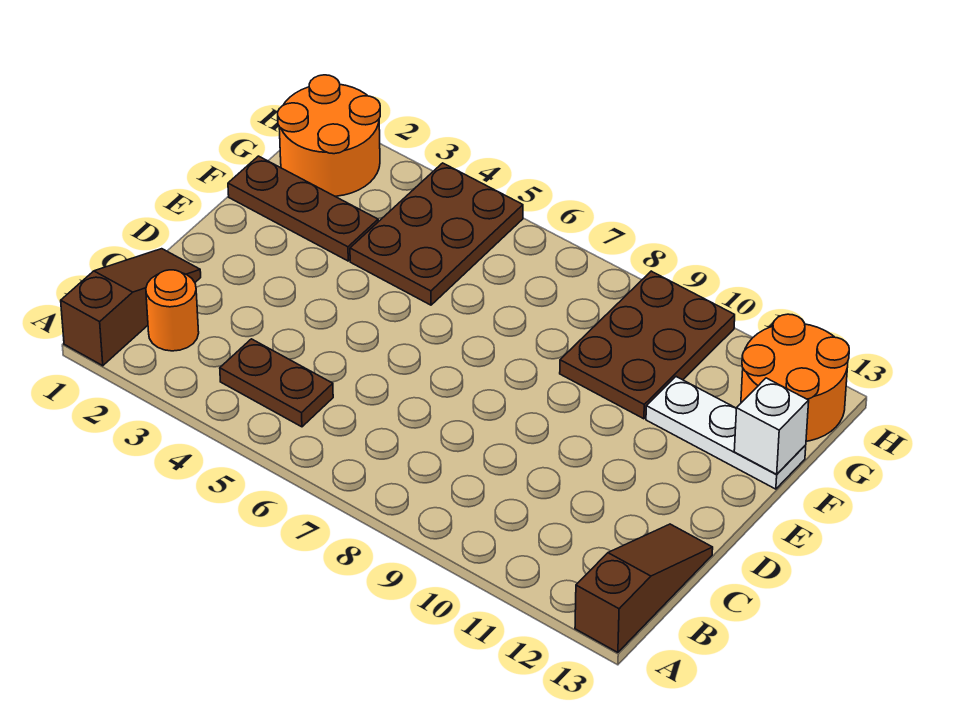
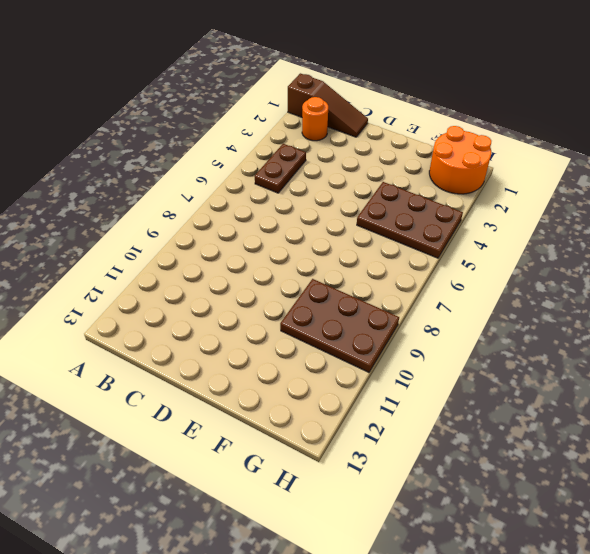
none -> brown 1x3 slope [575,524,713,652]
none -> brown 1x3 plate [228,156,378,261]

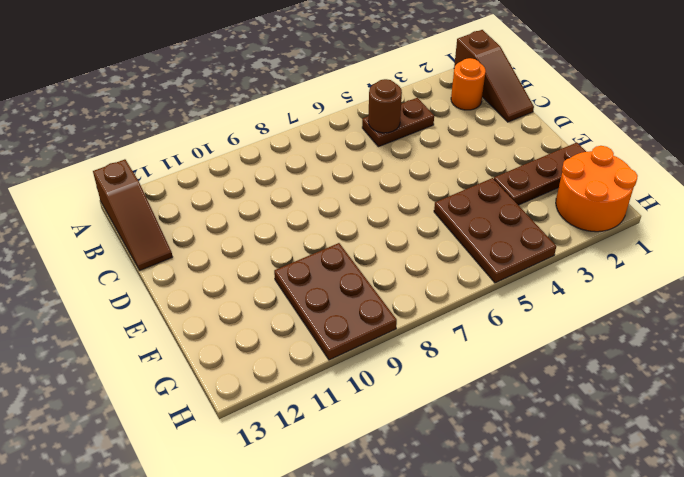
brown 1x1 round brick [368,79,402,133] -> none
none -> white 1x3 plate [646,377,806,489]
none -> orange 2x2 round brick [741,314,849,441]

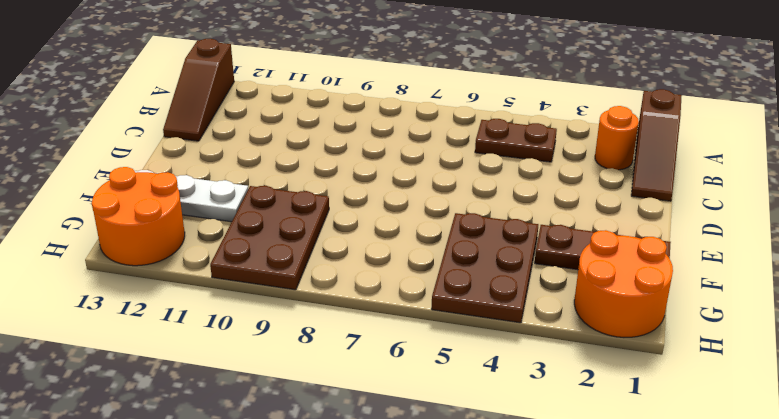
none -> white 1x1 brick [734,378,809,474]

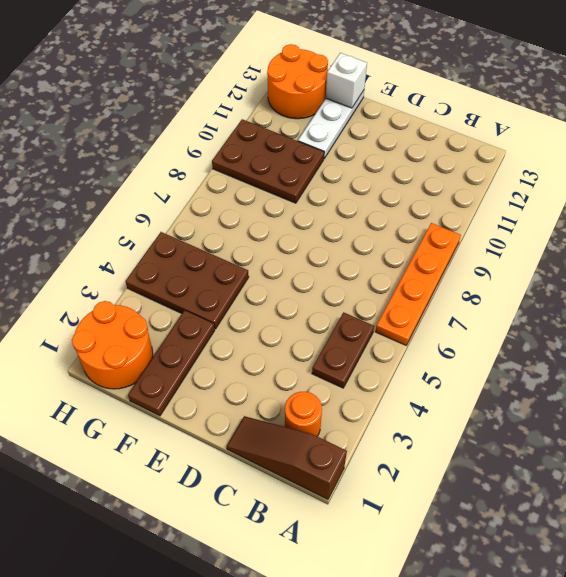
orange 1x4 plate [375,223,461,345] -> none
none -> brown 1x3 slope [575,524,713,652]

